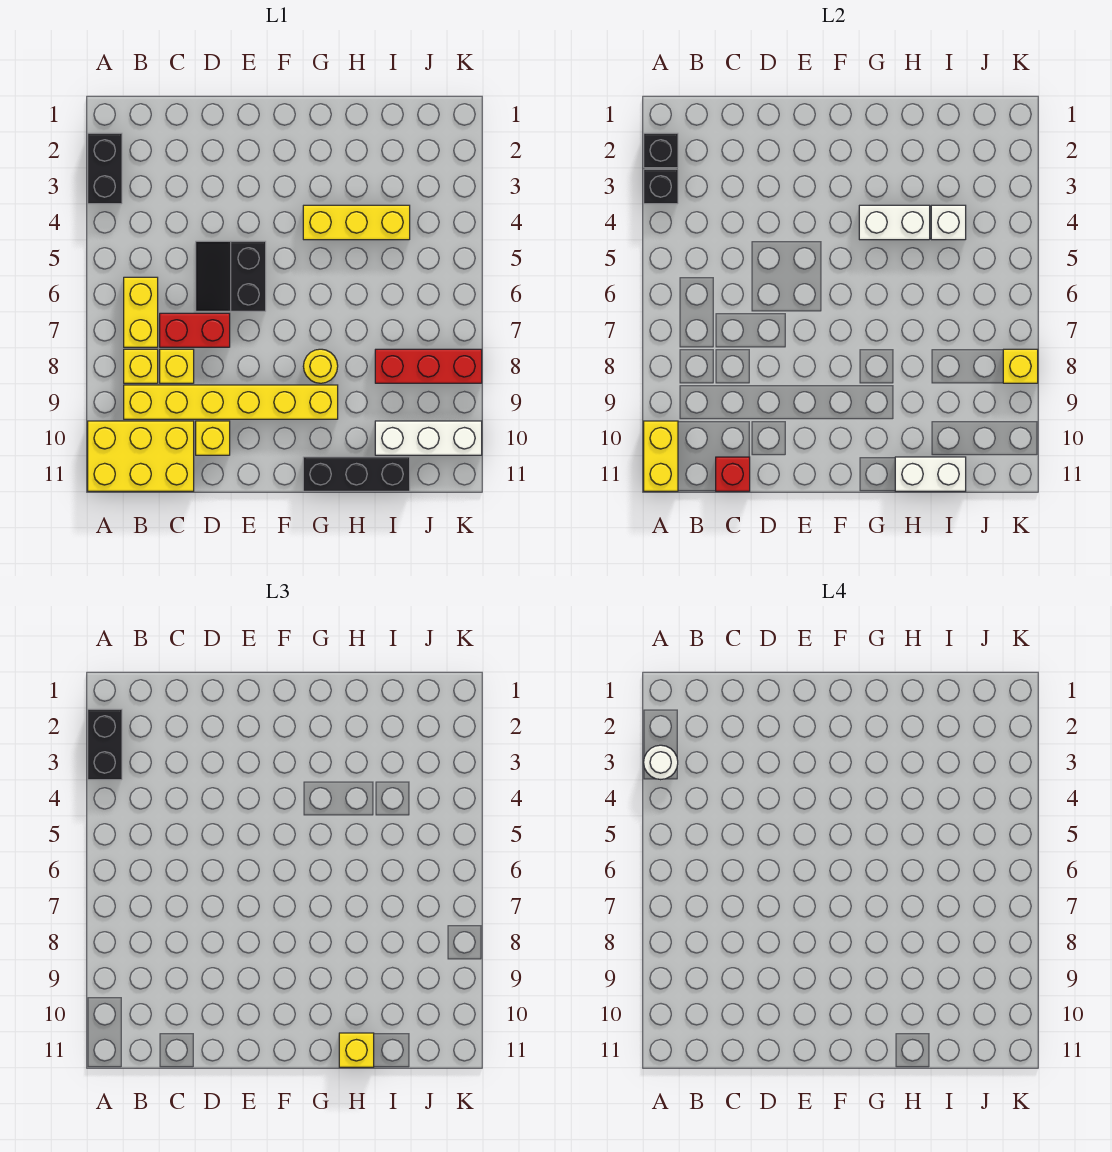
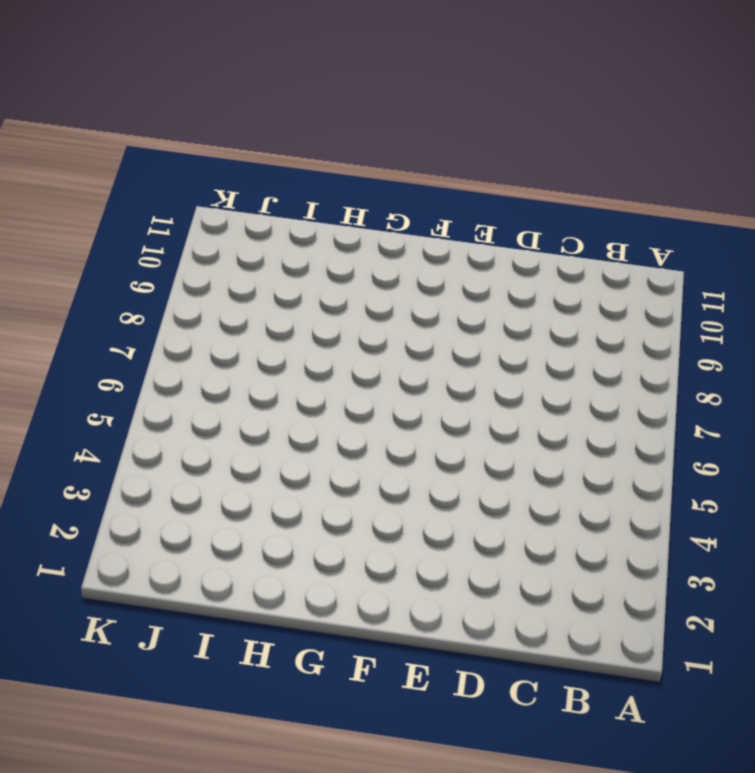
none -> black 1x2 brick [88,133,122,204]
none -> yellow 2x3 brick [88,421,194,491]
none -> yellow 1x2 brick [124,277,158,347]

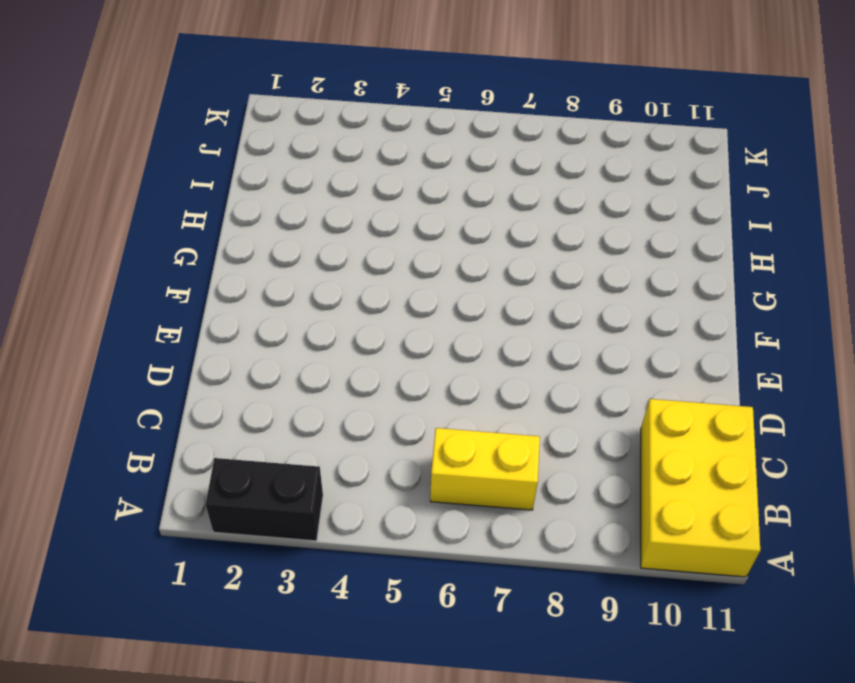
none -> yellow 1x1 brick [124,349,158,383]
none -> yellow 1x6 brick [124,385,338,419]
none -> red 1x2 brick [160,313,230,347]

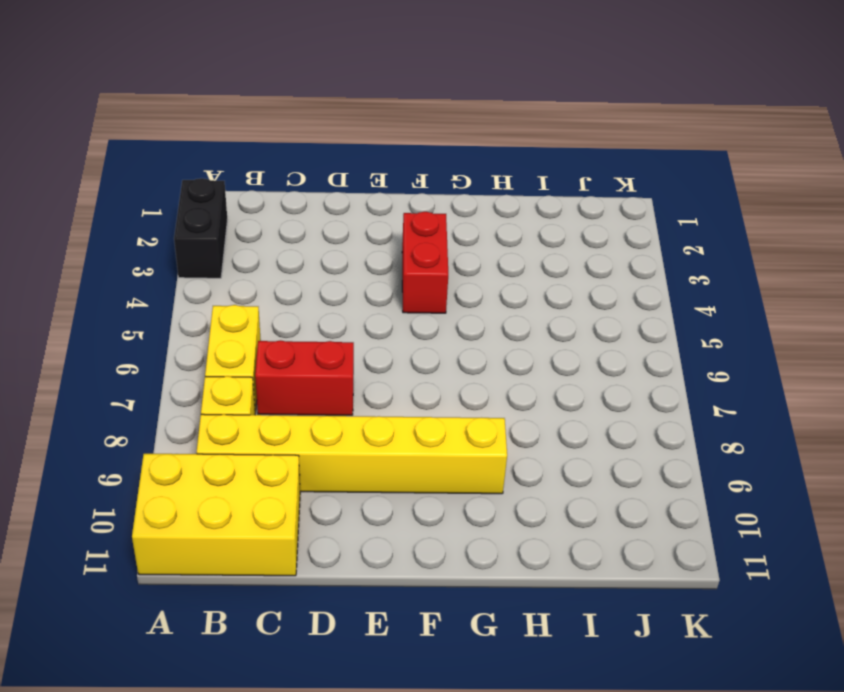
red 1x2 brick [402,212,448,313] -> none
none -> yellow 1x1 brick [160,349,194,383]
none -> black 2x2 slope [196,241,266,311]
none -> yellow 1x1 brick [196,421,230,455]

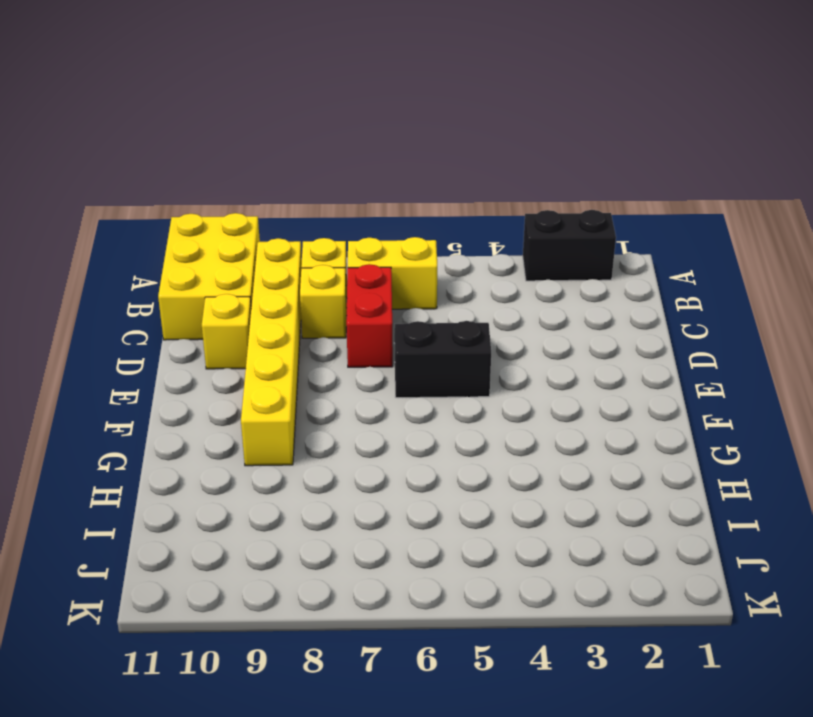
none -> yellow 1x3 brick [303,205,410,240]
none -> yellow 1x1 round brick [303,349,338,383]
none -> black 1x3 brick [303,457,410,491]

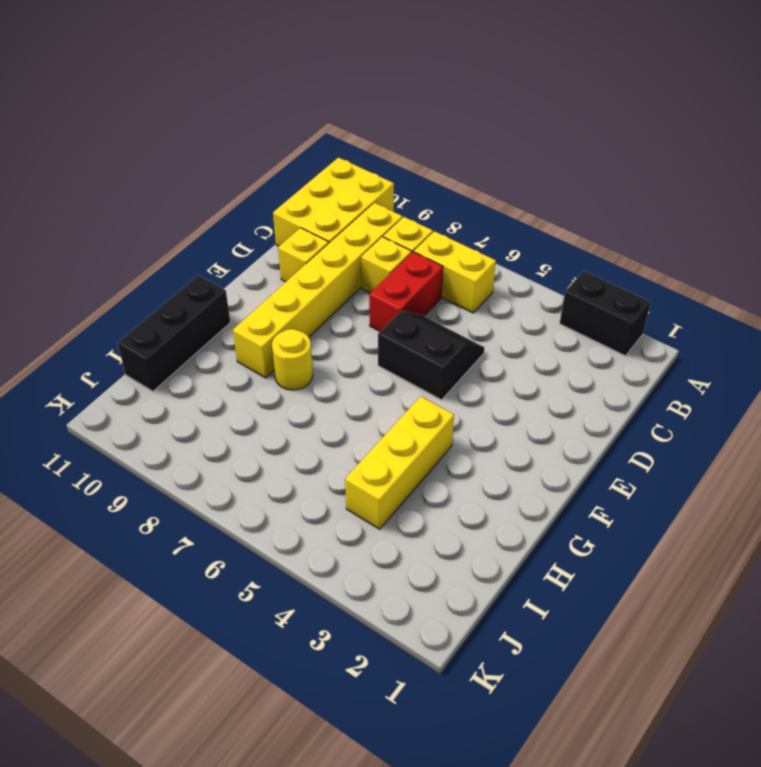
none -> red 1x3 brick [375,349,482,383]
none -> white 1x3 brick [375,421,482,455]
none -> black 1x1 brick [644,133,678,168]

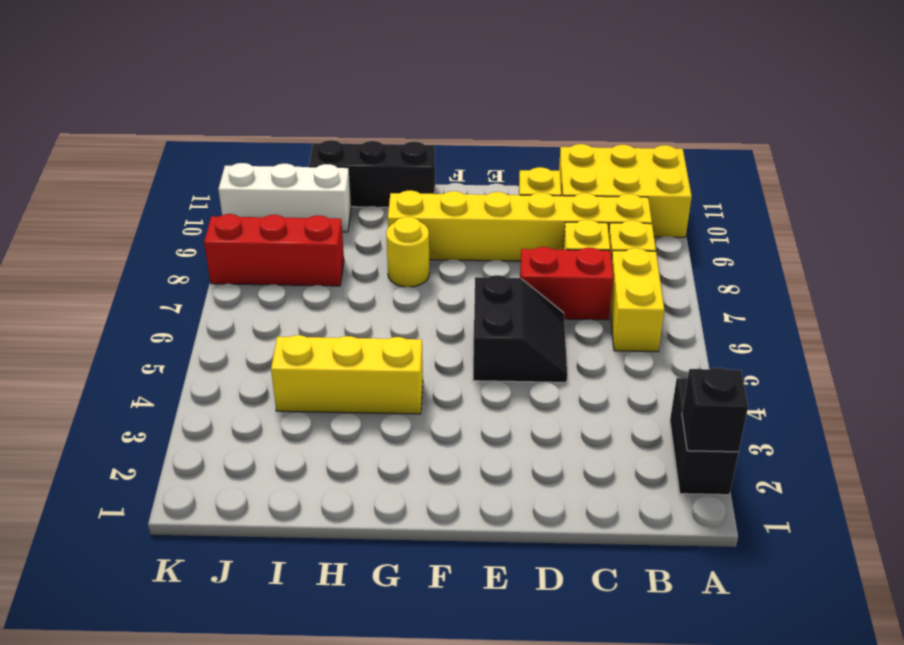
none -> black 1x1 brick [644,169,678,204]
none -> yellow 1x2 brick [644,421,678,491]
none -> red 1x1 brick [716,457,750,491]

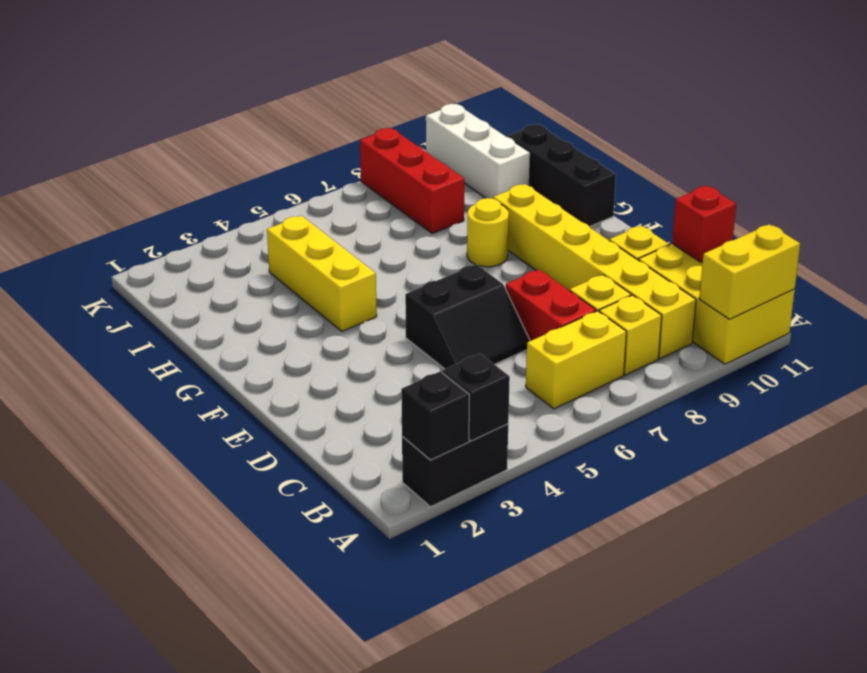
none -> white 1x2 brick [859,205,930,240]
none -> white 1x2 brick [895,457,966,491]
none -> white 1x1 brick [931,205,966,240]

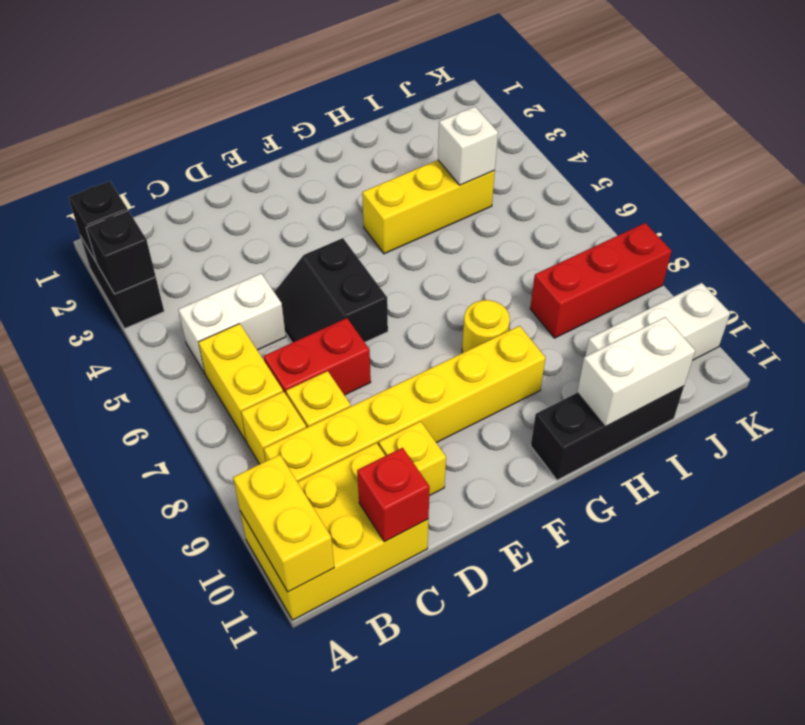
white 1x2 brick [178,274,286,373] -> white 1x2 brick moved to [859,205,930,240]
none -> yellow 1x1 brick [1003,349,1038,383]
none -> black 1x2 brick [88,709,122,780]
none -> yellow 1x1 brick [339,1033,374,1067]

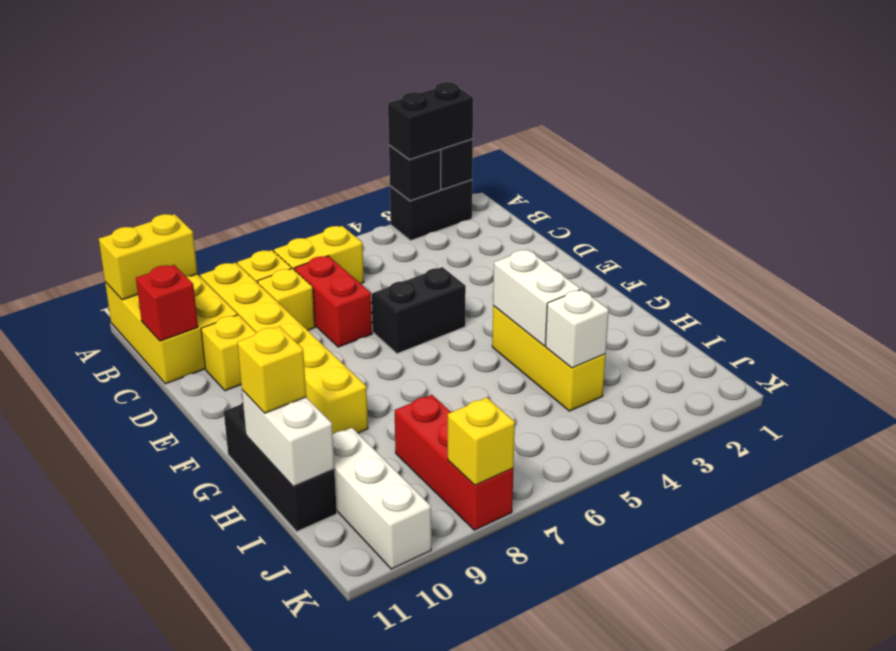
none -> yellow 1x1 round brick [303,349,338,383]
none -> white 1x1 round brick [644,745,678,780]

